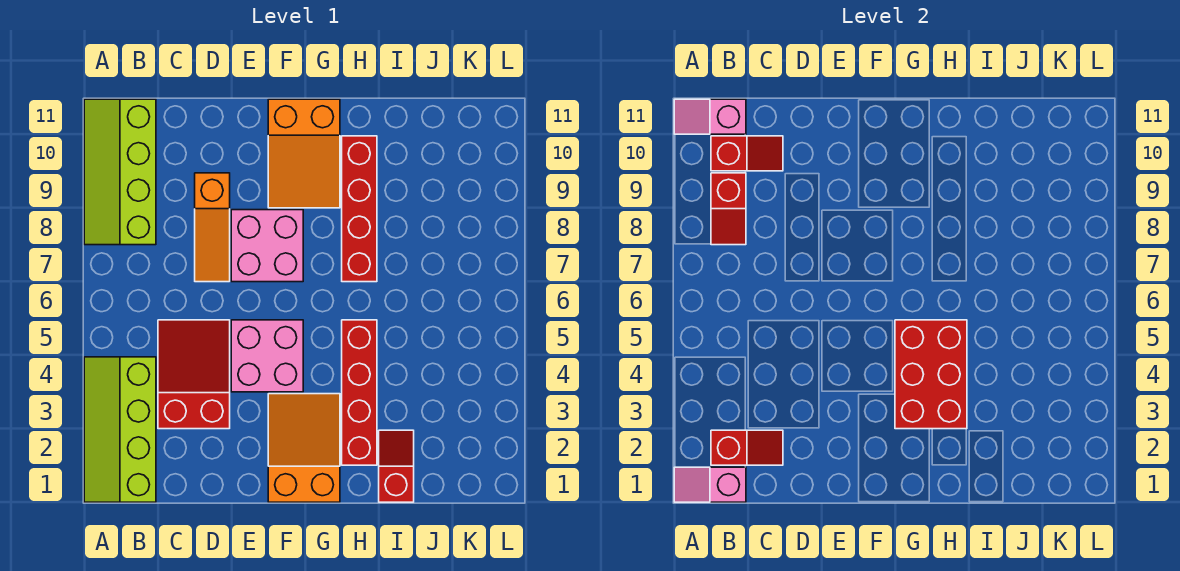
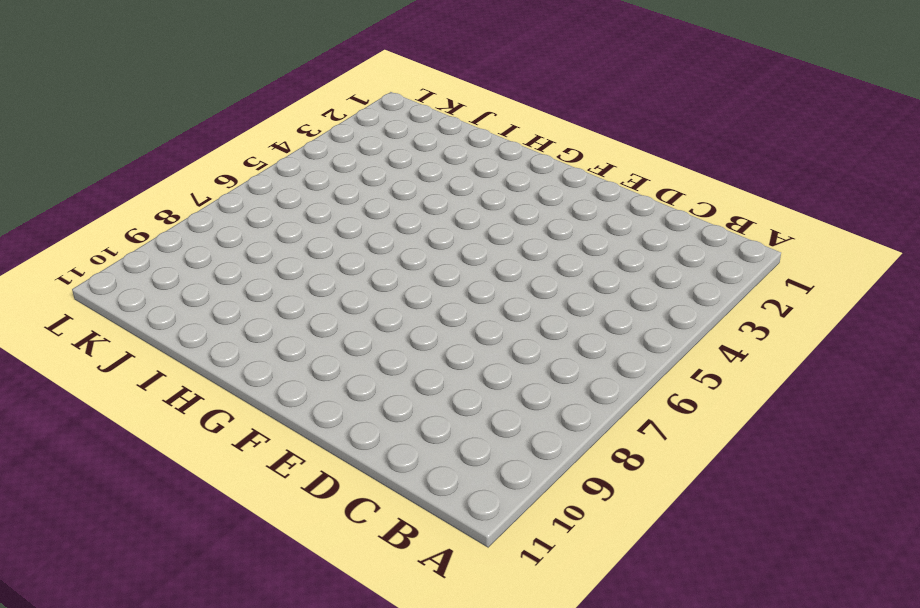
none -> lime 2x4 slope [84,357,156,502]
none -> lime 2x4 slope [84,99,156,245]
none -> red 2x3 slope [158,320,230,429]

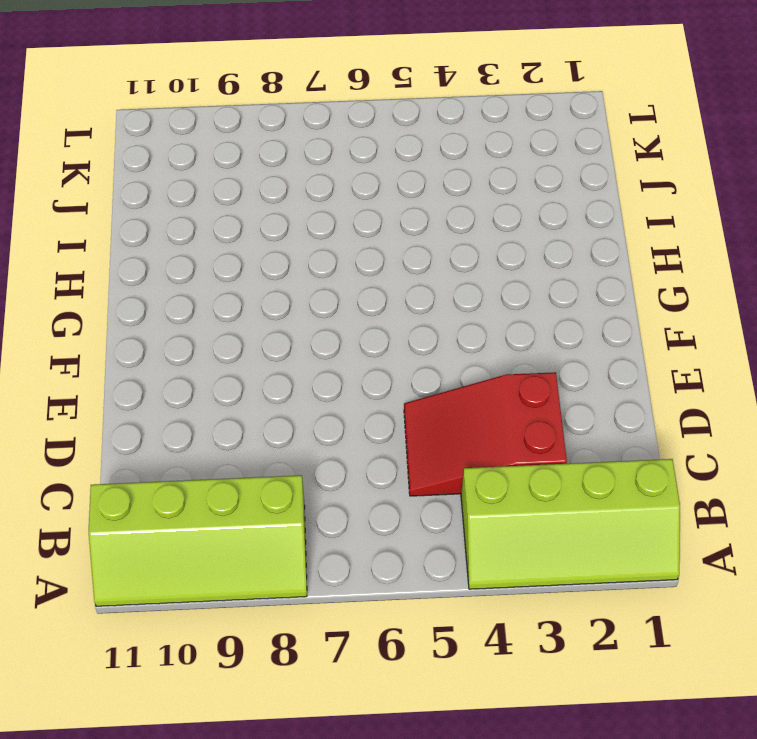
none -> orange 1x3 slope [195,173,230,282]
none -> pink 2x2 brick [231,320,303,392]
none -> pink 2x2 brick [231,210,303,282]

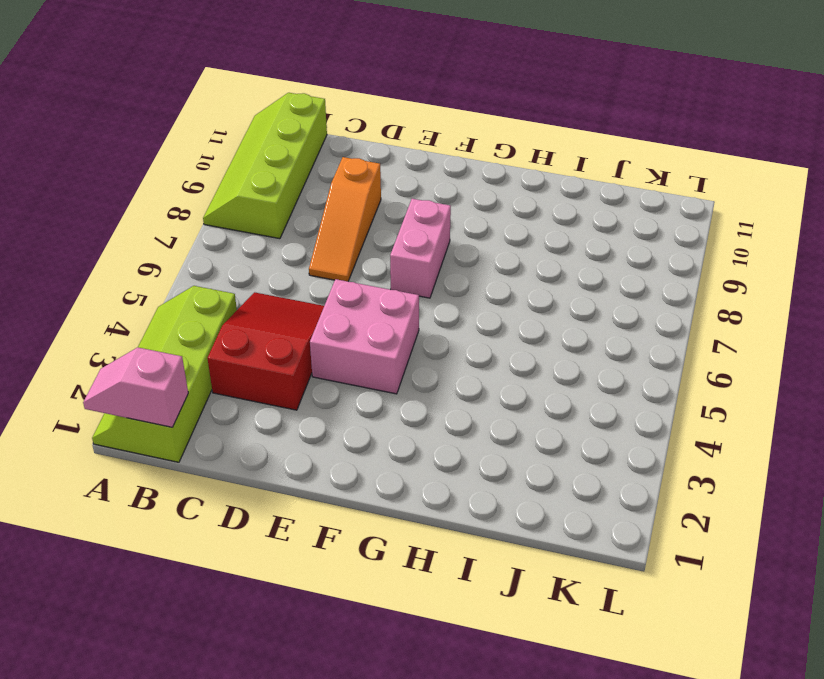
pink 1x2 brick [390,199,451,298] -> pink 2x2 brick [231,210,303,282]
none -> orange 2x3 slope [268,394,340,502]
none -> orange 2x3 slope [268,99,340,208]
none -> red 1x4 brick [342,320,377,465]

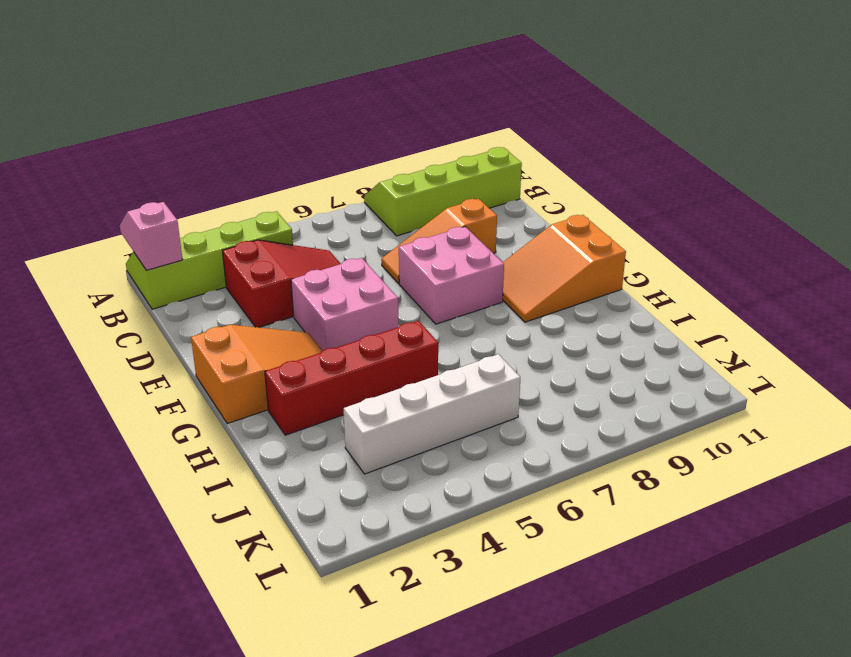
white 1x4 brick [344,354,520,474] -> none
none -> red 1x4 brick [342,136,377,282]
none -> red 1x2 slope [379,430,414,502]
none -> pink 1x2 slope [674,99,746,134]

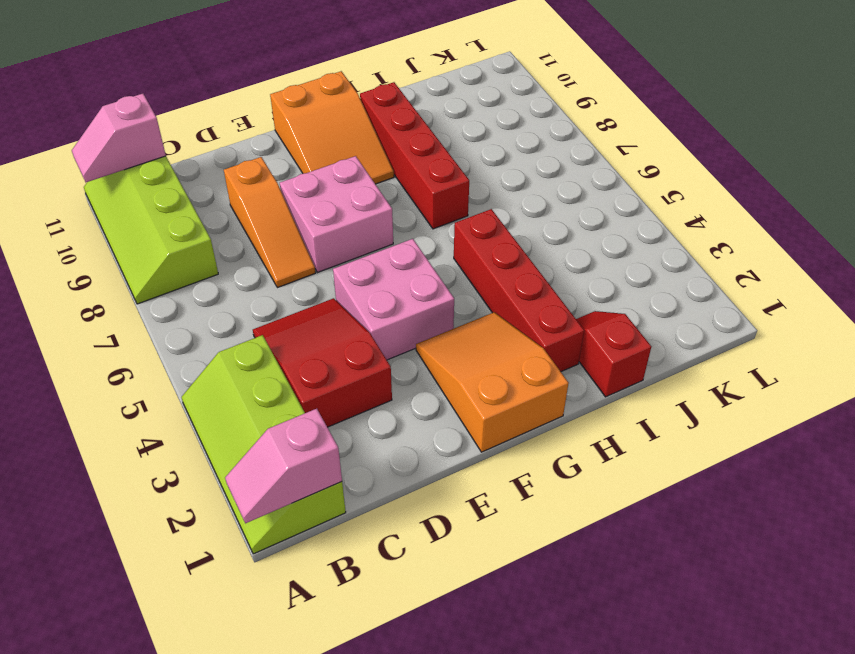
none -> red 1x2 slope [711,430,783,465]
none -> red 1x2 slope [711,173,746,245]
none -> red 1x2 slope [711,136,783,171]

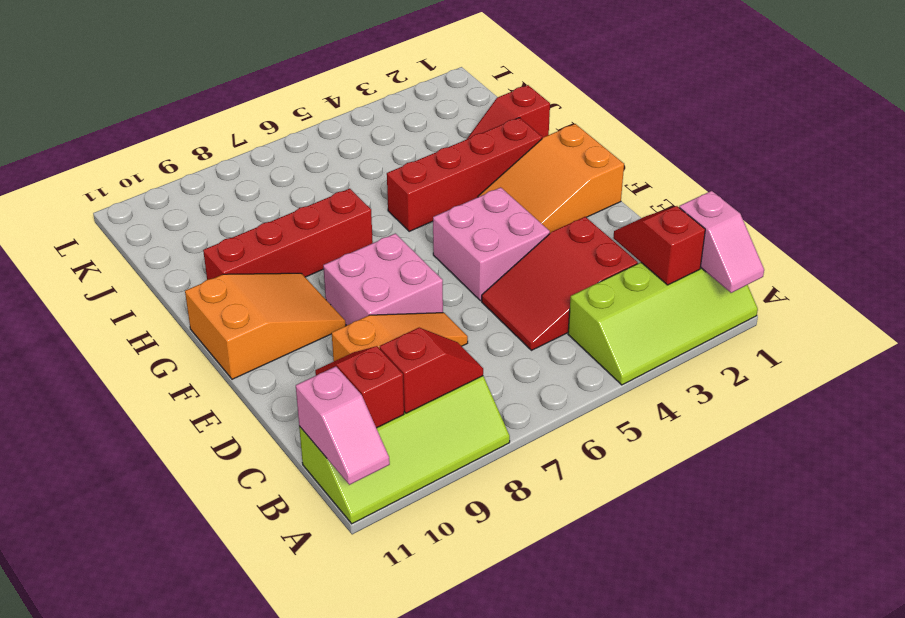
none -> red 2x3 brick [895,320,967,429]

